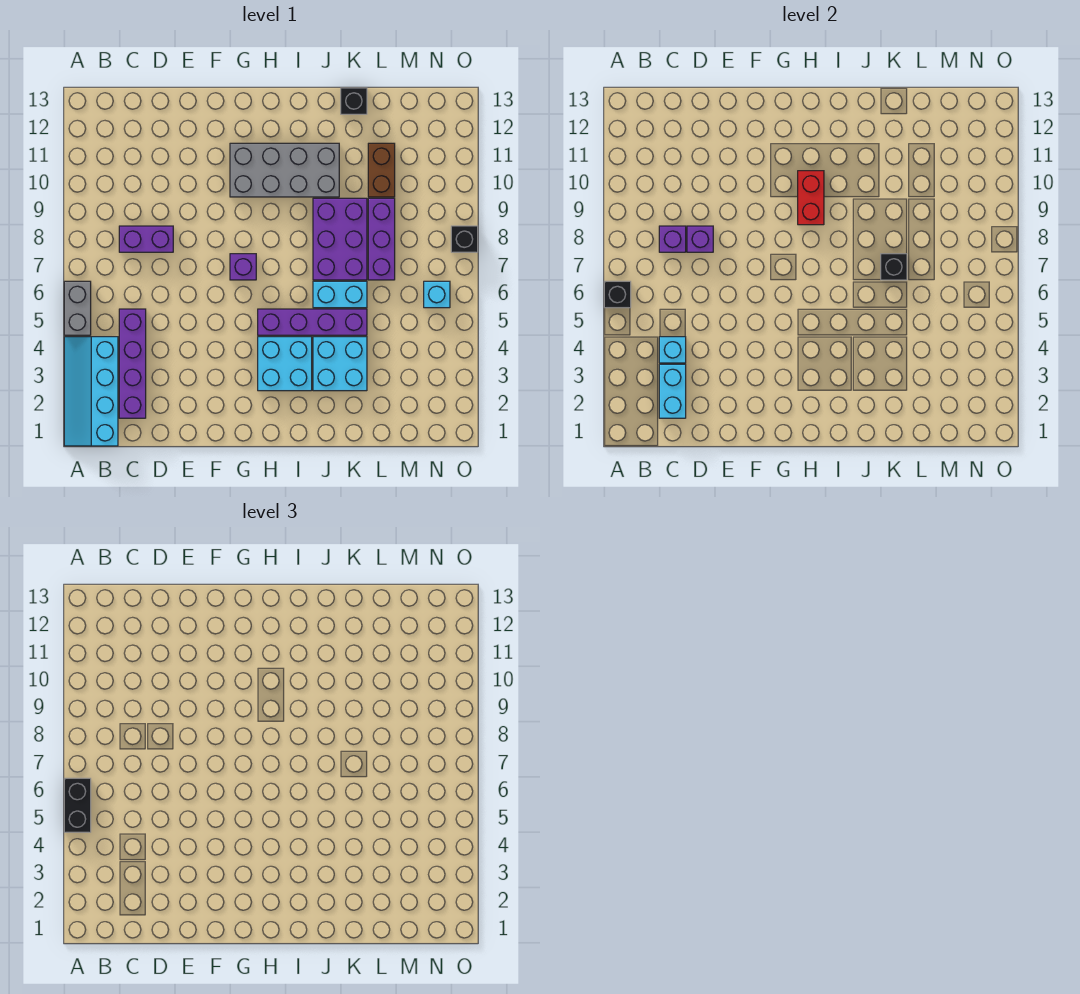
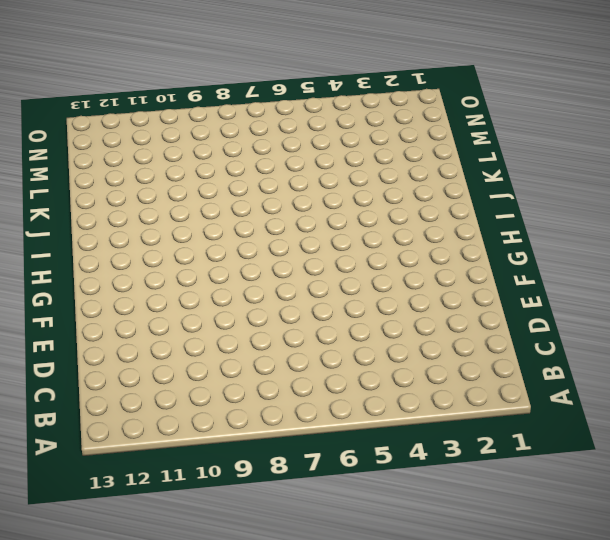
none -> cyan 2x4 slope [64,337,118,446]
none -> grey 1x2 brick [64,281,91,335]
none -> purple 1x4 brick [119,309,146,418]

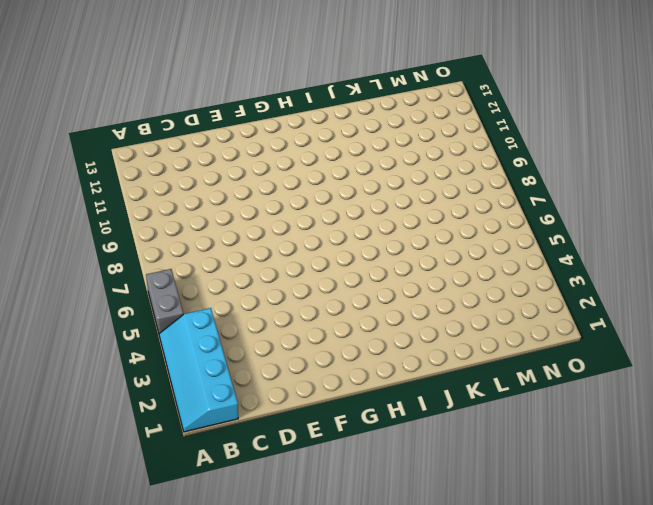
none -> purple 1x4 brick [119,309,146,418]
none -> purple 1x2 brick [119,226,173,252]
none -> purple 1x1 brick [230,254,256,280]

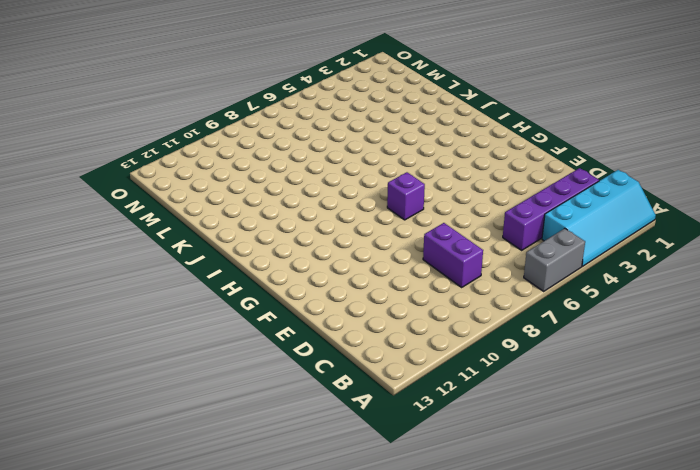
none -> grey 2x4 brick [230,143,339,197]
none -> cyan 2x2 brick [258,337,312,391]
none -> purple 1x4 brick [258,309,367,335]

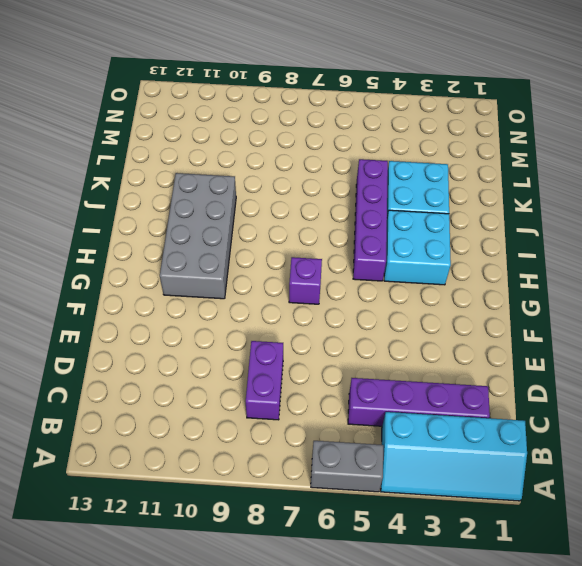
none -> cyan 1x2 brick [313,281,367,308]
none -> purple 2x3 brick [313,198,367,280]
none -> black 1x1 brick [341,88,367,114]

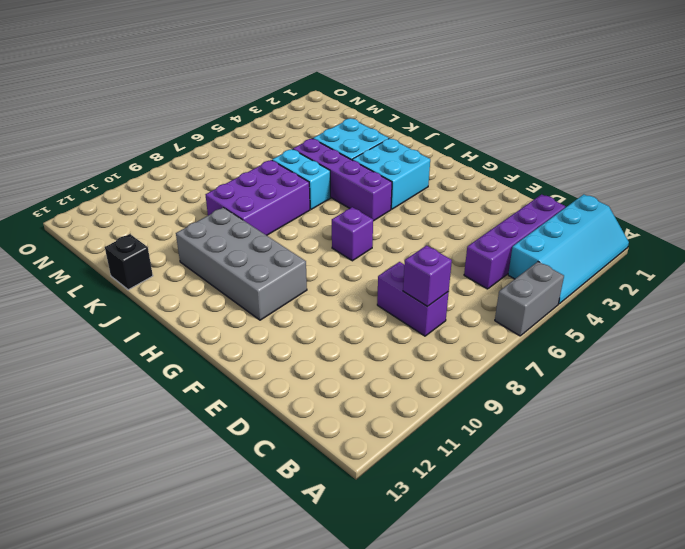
none -> purple 1x3 brick [368,198,395,280]
none -> brown 1x2 brick [368,143,395,197]
none -> cyan 1x1 brick [424,281,450,308]

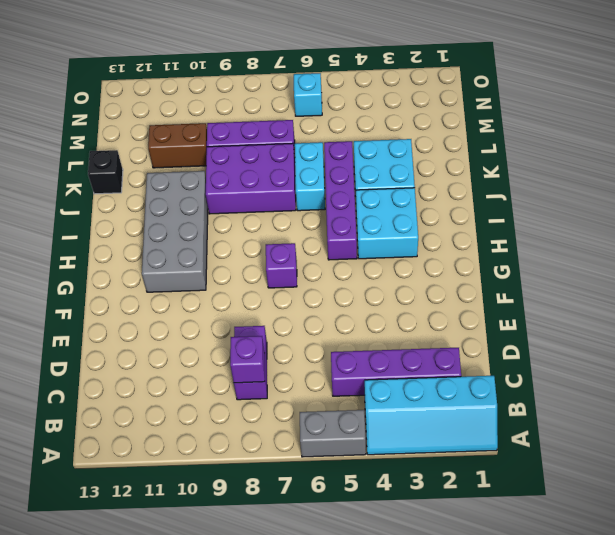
none -> black 1x1 brick [451,226,478,252]
none -> black 1x1 brick [604,281,631,308]
none -> cyan 1x2 brick [659,364,686,418]

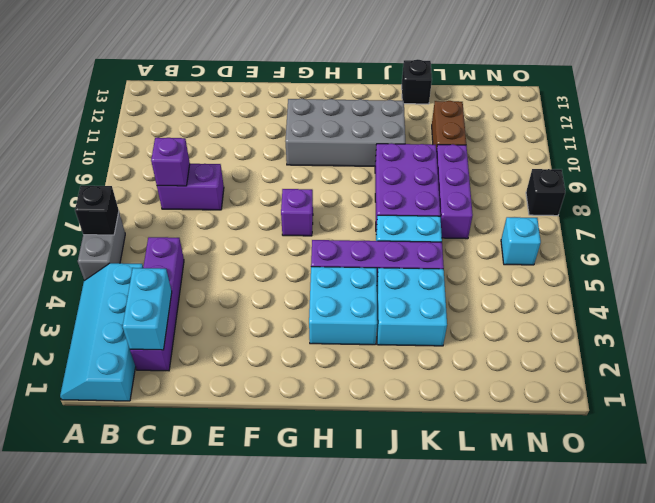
none -> cyan 1x1 brick [659,337,686,363]
none -> purple 1x1 brick [687,226,713,252]
none -> red 1x2 brick [798,171,824,225]

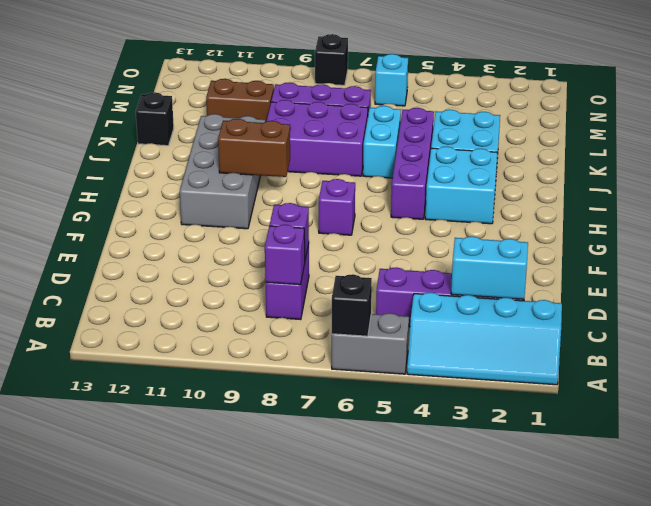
brown 1x2 brick [218,119,290,177] -> red 1x2 brick [798,171,824,225]
none -> cyan 1x1 brick [659,337,686,363]
none -> black 1x1 brick [881,254,907,280]
none -> black 1x2 brick [64,778,91,832]

